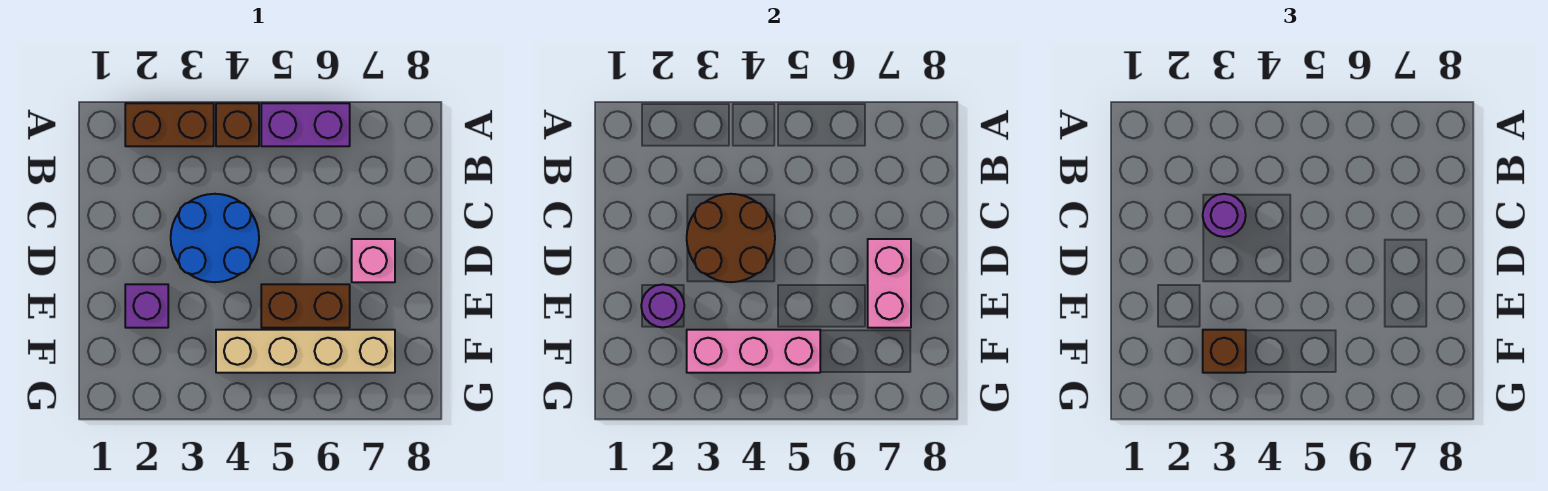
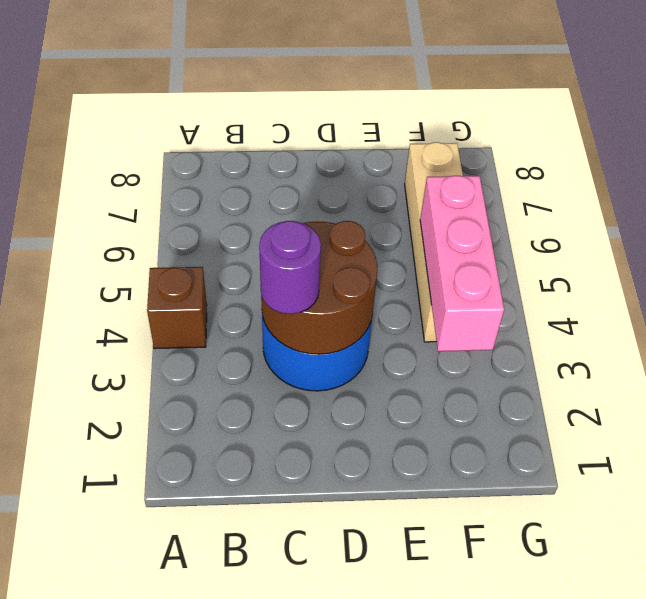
none -> brown 1x2 brick [125,103,214,146]
none -> purple 1x2 brick [261,103,350,146]
none -> pink 1x1 brick [352,239,395,282]

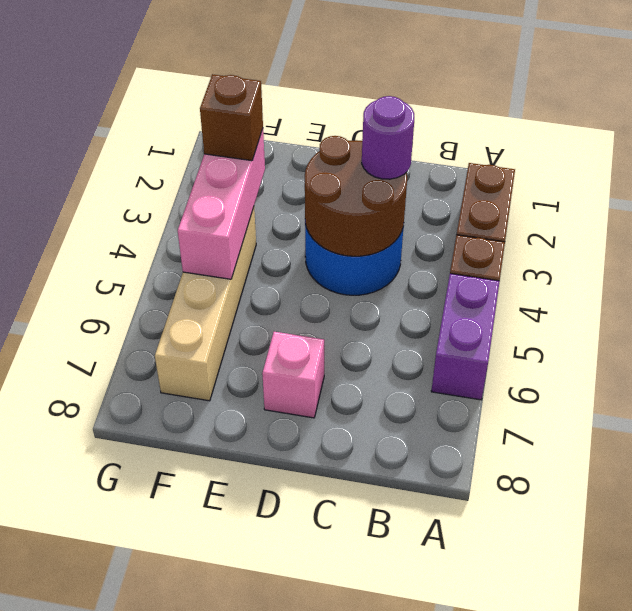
none -> purple 1x1 brick [125,284,168,328]
none -> brown 1x2 brick [261,284,350,328]
none -> pink 1x2 brick [868,239,911,328]

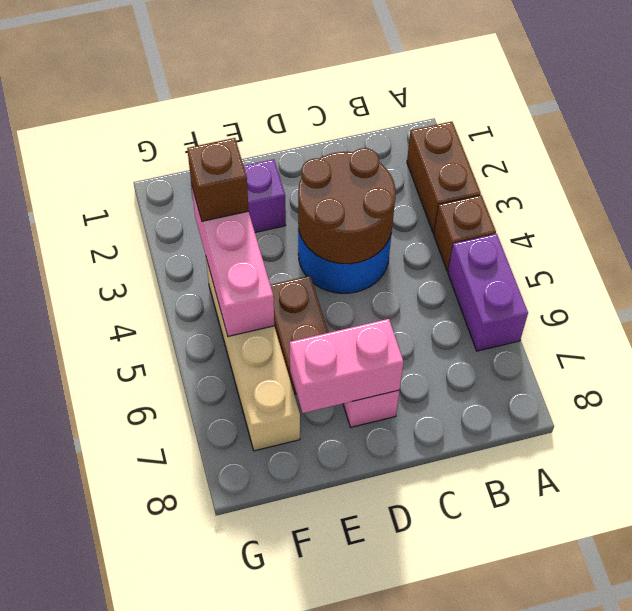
none -> purple 1x1 round brick [641,284,684,327]
none -> purple 1x1 round brick [1203,194,1246,237]

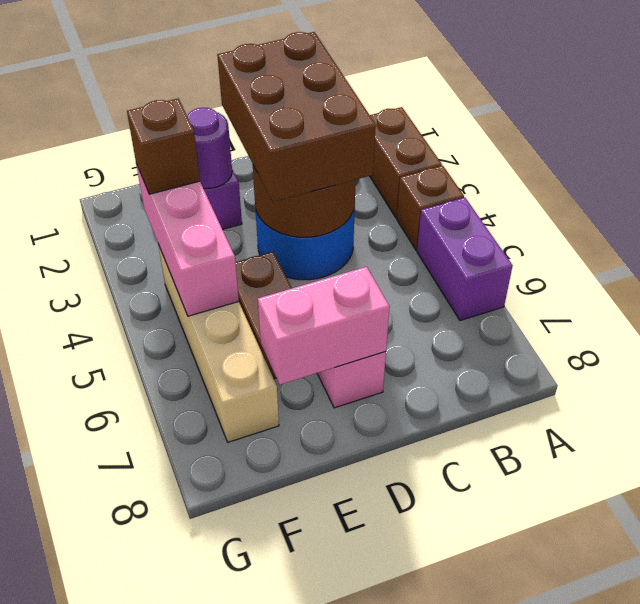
brown 2x3 brick [217,32,376,202] -> purple 1x1 round brick [1203,194,1246,237]

